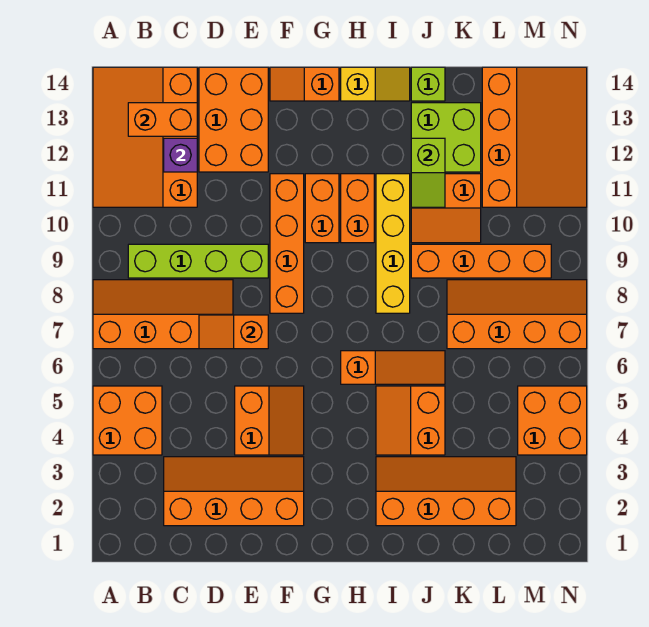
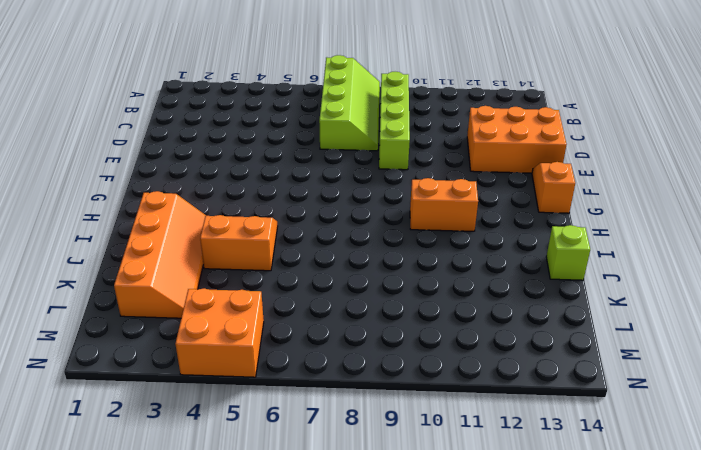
lime 2x4 slope [319,55,380,151] -> orange 2x4 slope [93,280,233,349]
none -> orange 2x2 brick [93,386,162,455]
none -> orange 3x4 slope [93,67,197,207]
none -> orange 2x4 slope [164,457,304,526]

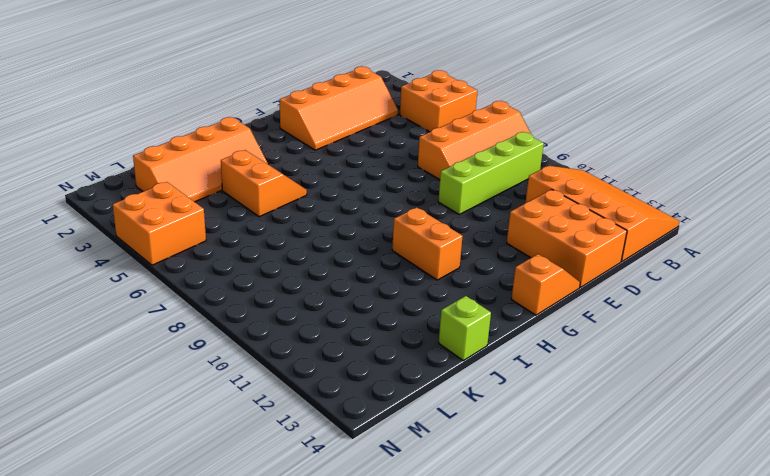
none -> orange 2x2 slope [235,386,304,455]
none -> orange 1x4 brick [270,174,304,313]
none -> orange 1x2 brick [305,174,339,243]

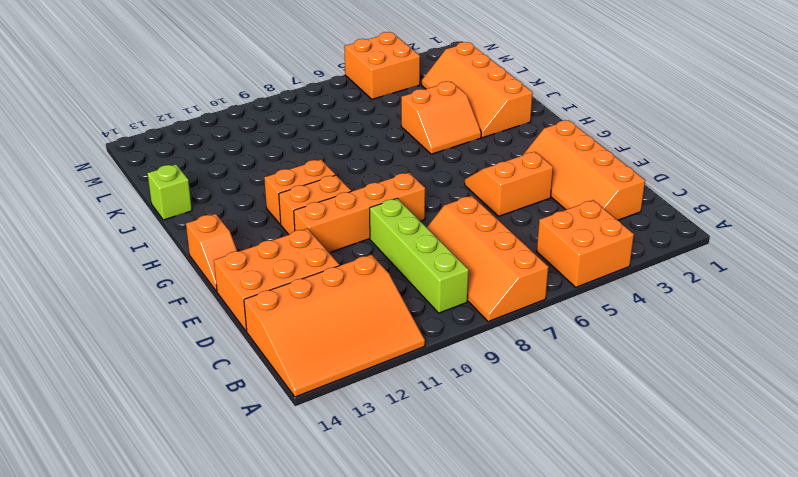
none -> orange 1x3 slope [341,351,445,384]
none -> yellow 1x2 slope [341,67,410,101]
none -> yellow 1x4 brick [376,174,410,313]

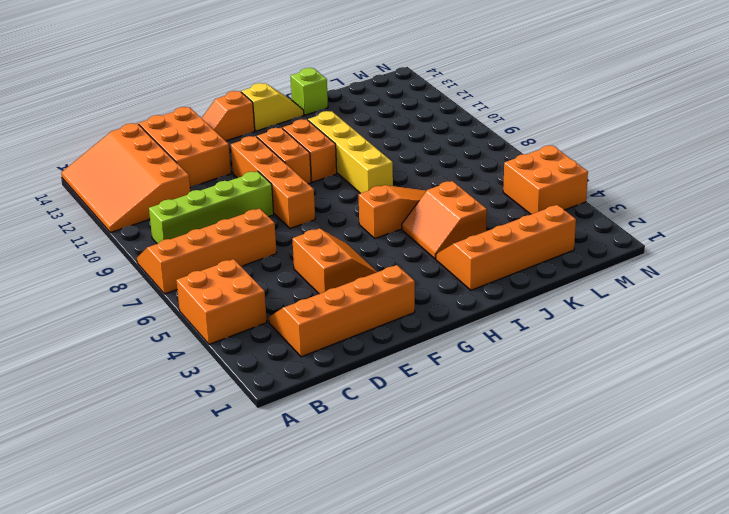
none -> orange 1x4 brick [411,244,551,278]
none -> orange 2x2 slope [411,174,481,243]
none -> lime 2x2 brick [411,103,481,172]

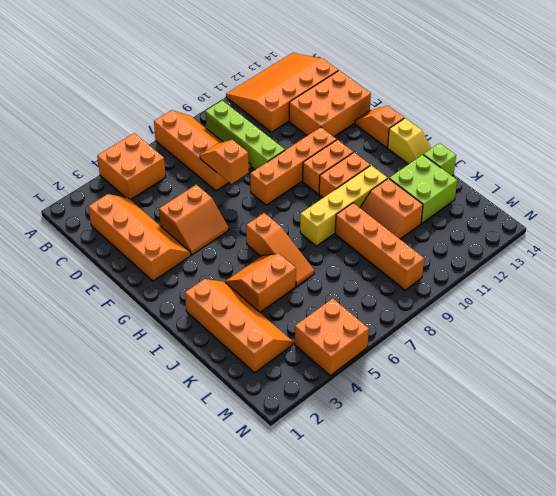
none -> orange 2x4 slope [447,280,587,349]
none -> orange 3x4 slope [482,67,587,207]
none -> orange 1x2 brick [128,103,197,136]

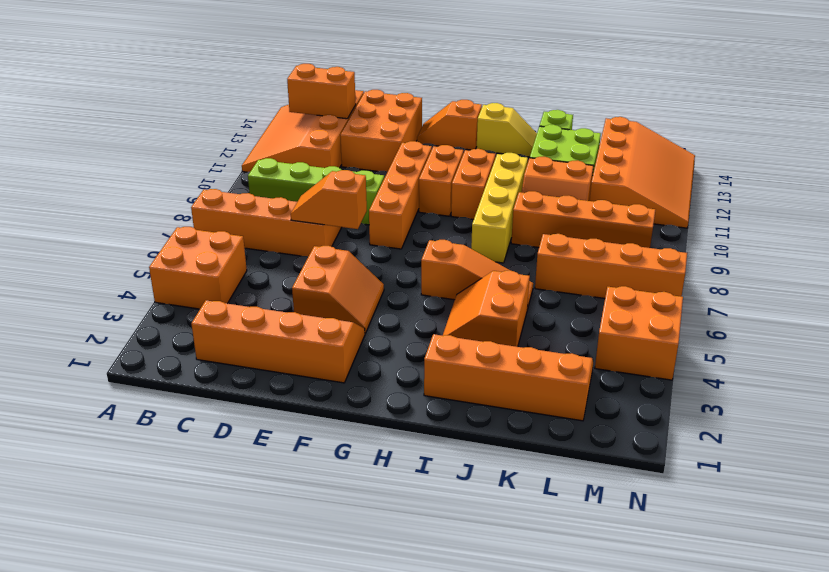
none -> purple 1x1 brick [164,138,197,172]
none -> lime 1x2 slope [411,138,445,207]

